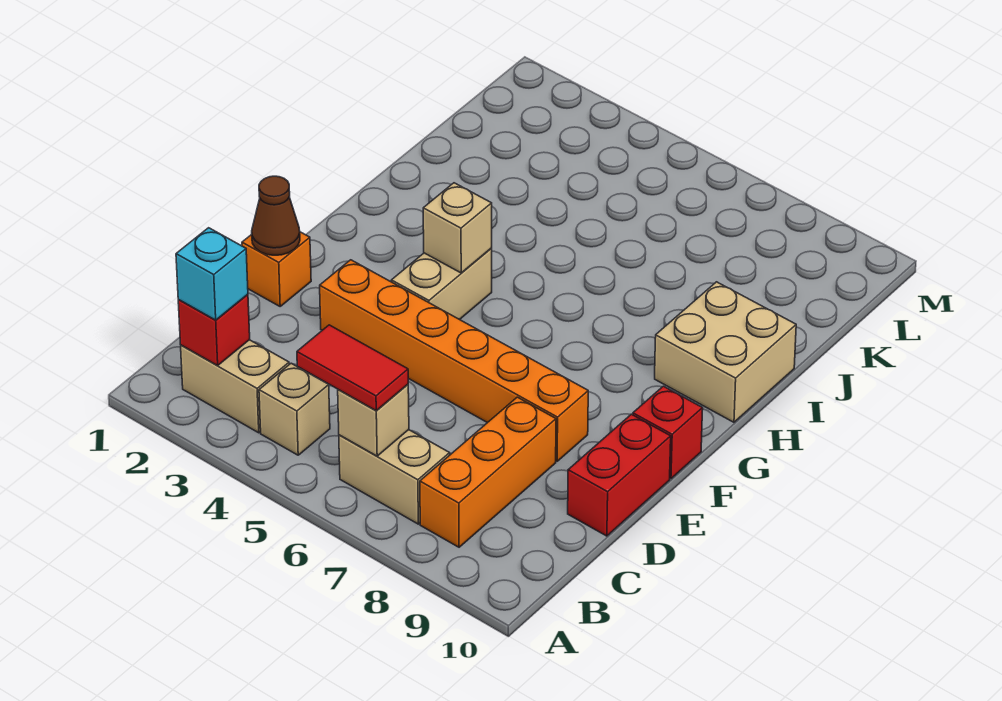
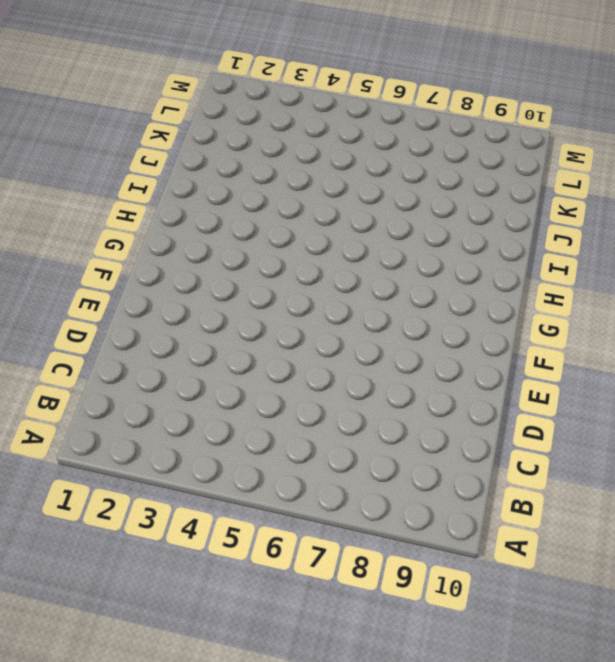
none -> tan 1x2 brick [181,340,289,433]
none -> tan 1x1 brick [259,363,330,455]
none -> tan 1x2 brick [339,430,450,524]

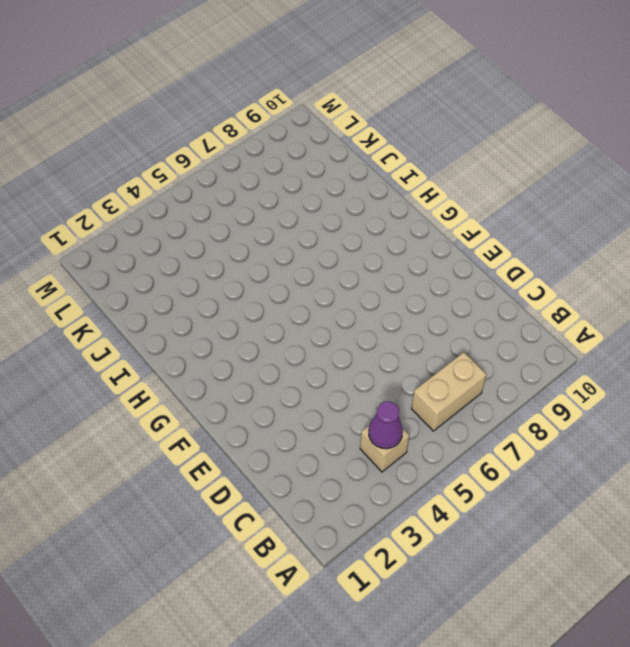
purple 1x1 cone [369,401,403,449] -> none
none -> tan 1x2 brick [181,340,289,433]
none -> orange 1x3 brick [420,397,556,547]
none -> red 1x2 brick [568,414,671,536]

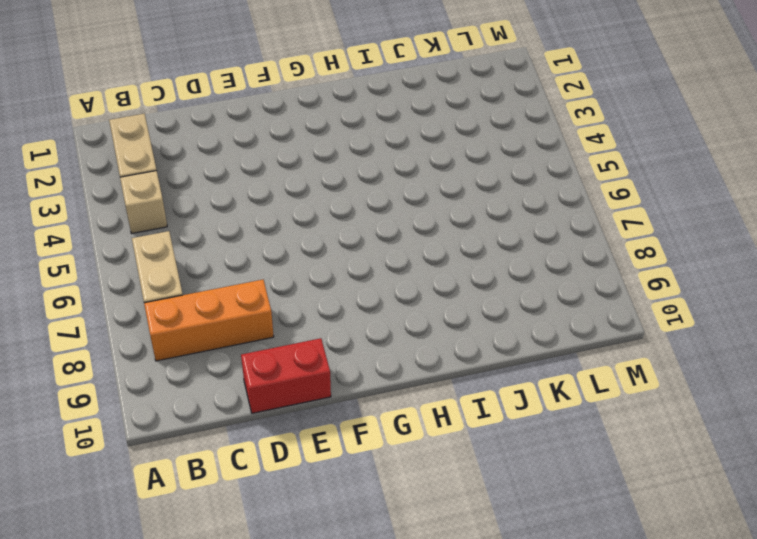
none -> orange 1x1 brick [242,232,311,306]
none -> orange 1x6 brick [320,260,588,461]
none -> tan 1x2 brick [391,248,492,320]

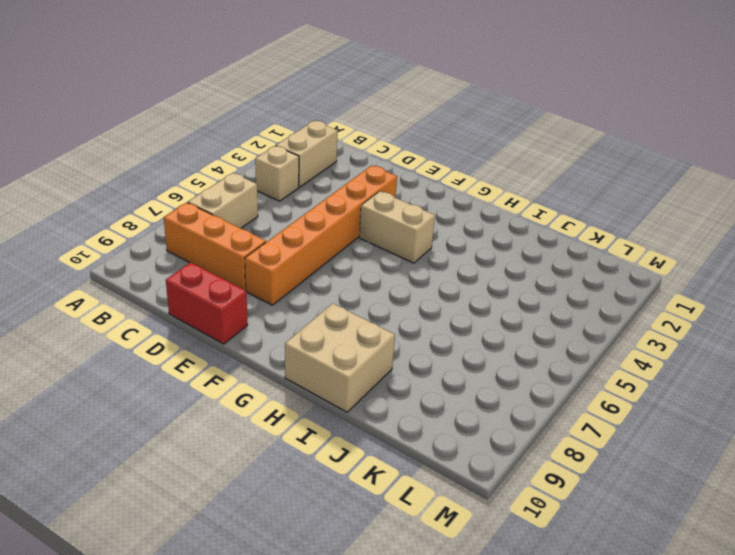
none -> orange 1x1 brick [242,232,311,306]
none -> red 1x1 brick [633,386,703,479]
none -> red 1x1 brick [178,294,250,365]

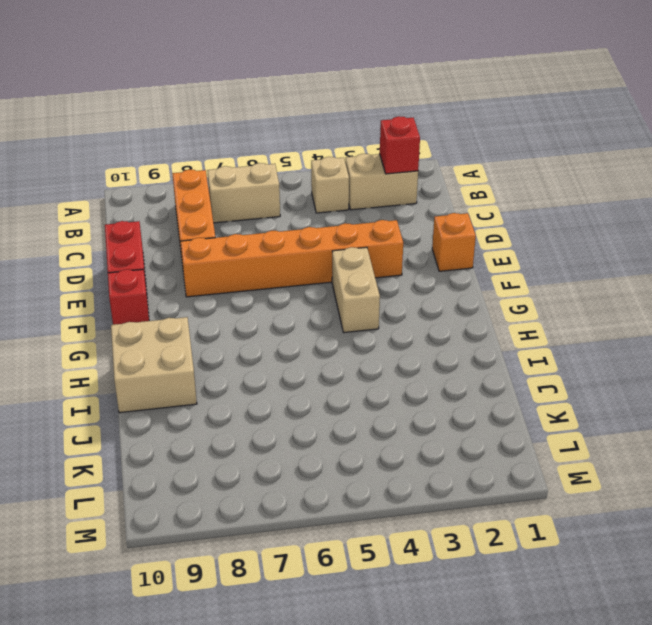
none -> tan 1x1 brick [338,385,409,456]
none -> brown 1x1 cone [252,176,300,255]
none -> tan 1x1 brick [423,183,492,273]

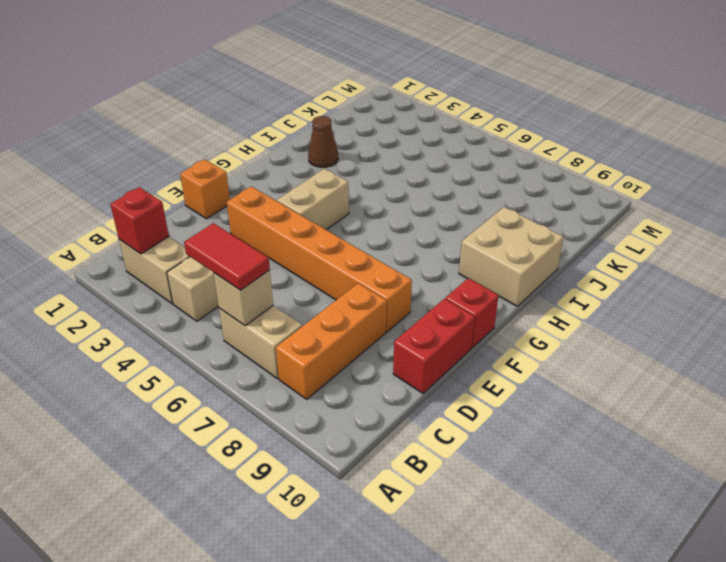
brown 1x1 cone [308,116,338,167] -> brown 1x1 cone moved to [252,176,300,255]
none -> tan 1x1 brick [423,183,492,273]
none -> cyan 1x1 brick [176,228,248,320]

